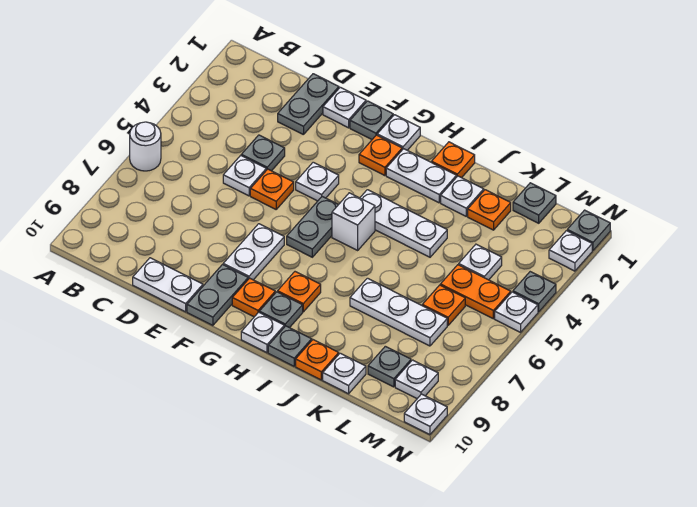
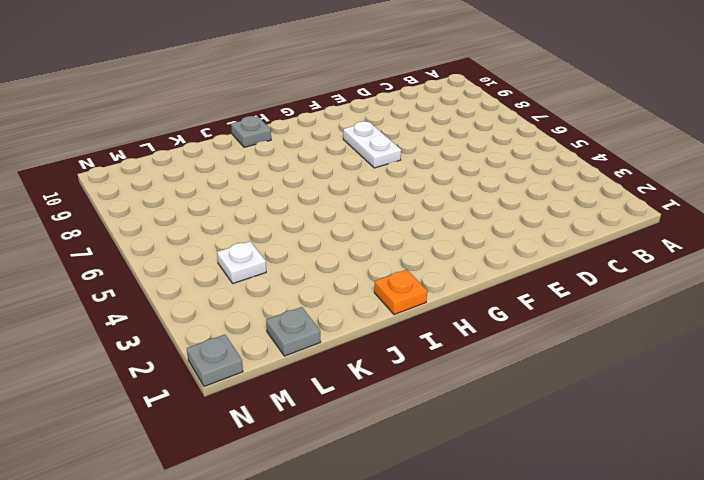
none -> white 1x1 round brick [130,122,161,171]
none -> grey 1x2 plate [278,74,339,135]
none -> grey 1x1 plate [241,135,285,171]
none -> white 1x1 plate [223,155,266,196]

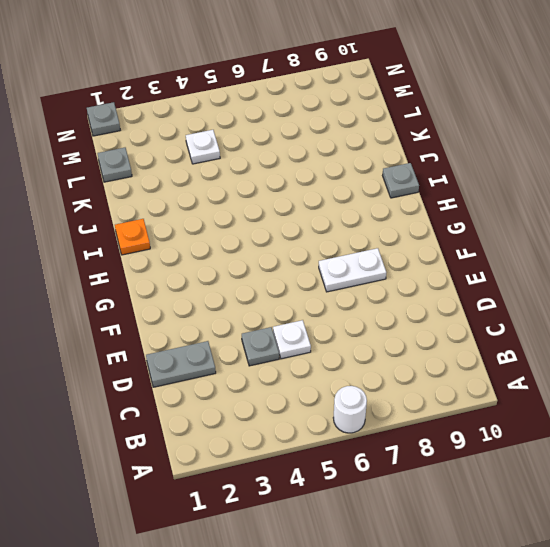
none -> white 1x2 plate [133,258,203,312]
none -> white 1x1 plate [323,87,366,128]
none -> orange 1x1 plate [250,169,294,209]
none -> grey 1x1 plate [350,101,393,139]

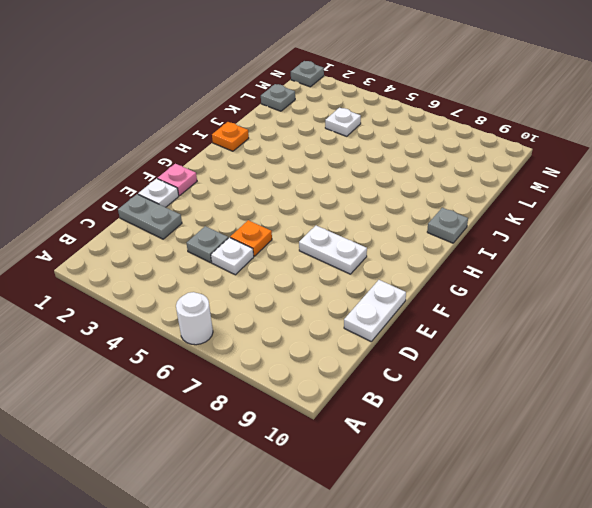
pink 1x1 plate [158,164,197,196] -> grey 1x1 plate [350,101,393,139]
none -> white 1x1 plate [296,162,339,201]
none -> grey 1x2 plate [187,265,248,325]
none -> white 1x1 plate [377,115,420,150]
none -> orange 1x1 plate [359,135,402,176]

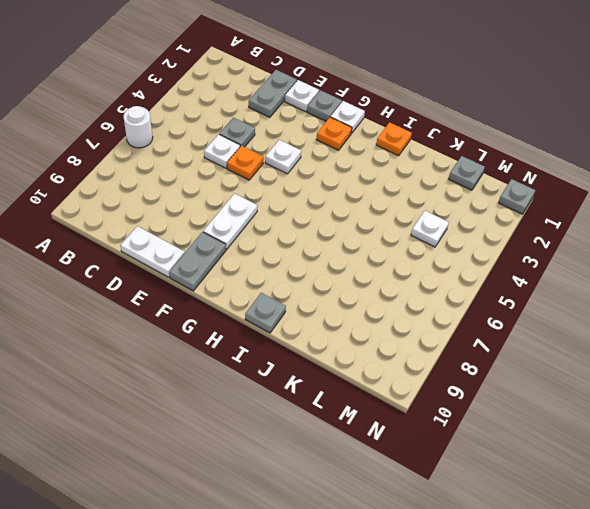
none -> grey 1x2 plate [287,197,338,257]
none -> orange 1x1 plate [232,278,275,317]
none -> white 1x2 plate [386,149,457,203]
none -> white 1x3 plate [360,190,447,257]

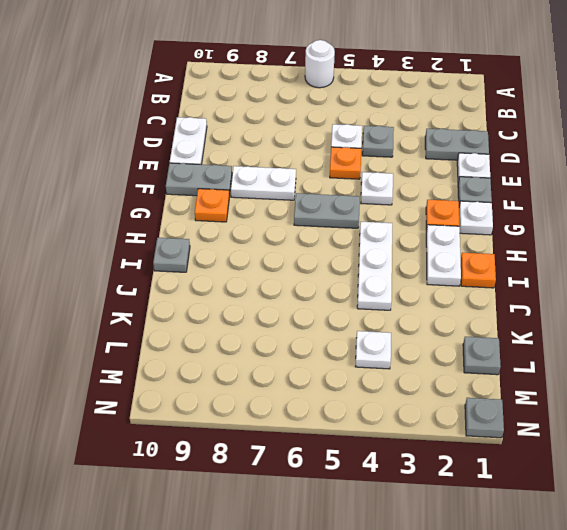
none -> white 1x1 brick [332,193,375,250]
none -> orange 1x1 plate [278,272,321,312]
none -> grey 1x1 plate [259,292,303,328]
none -> white 1x1 plate [241,312,284,353]

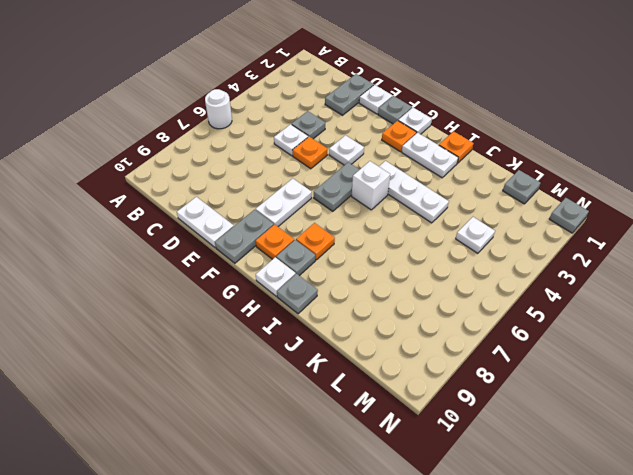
none -> white 1x1 plate [441,176,484,216]
none -> white 1x3 plate [350,278,447,346]
none -> orange 1x1 plate [296,340,339,380]
none -> orange 1x1 plate [468,190,511,230]

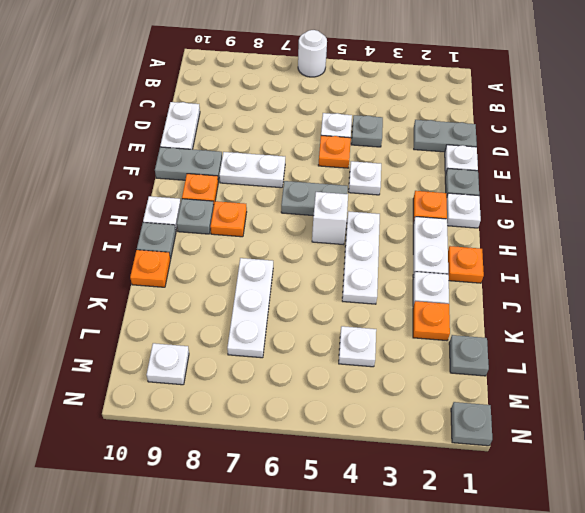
none -> white 1x1 plate [323,353,366,394]
none -> orange 1x2 plate [440,265,511,319]
none -> orange 1x1 plate [422,285,465,325]
none -> grey 1x1 plate [368,346,411,387]

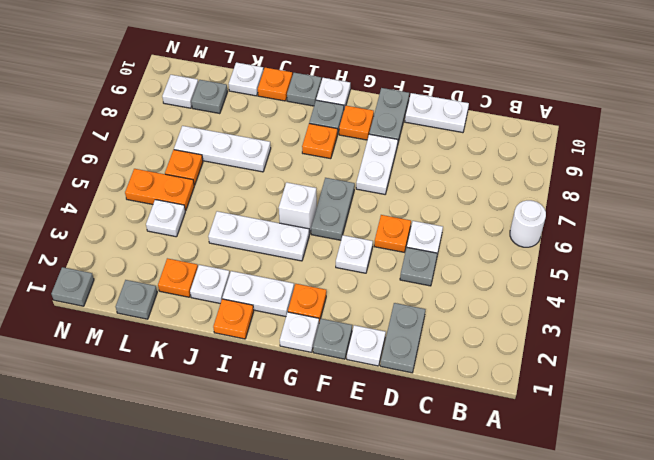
none -> white 1x1 plate [549,231,592,271]
none -> grey 1x1 plate [513,272,556,312]
none -> white 1x1 plate [495,292,538,332]
none -> white 1x1 plate [404,394,447,435]

